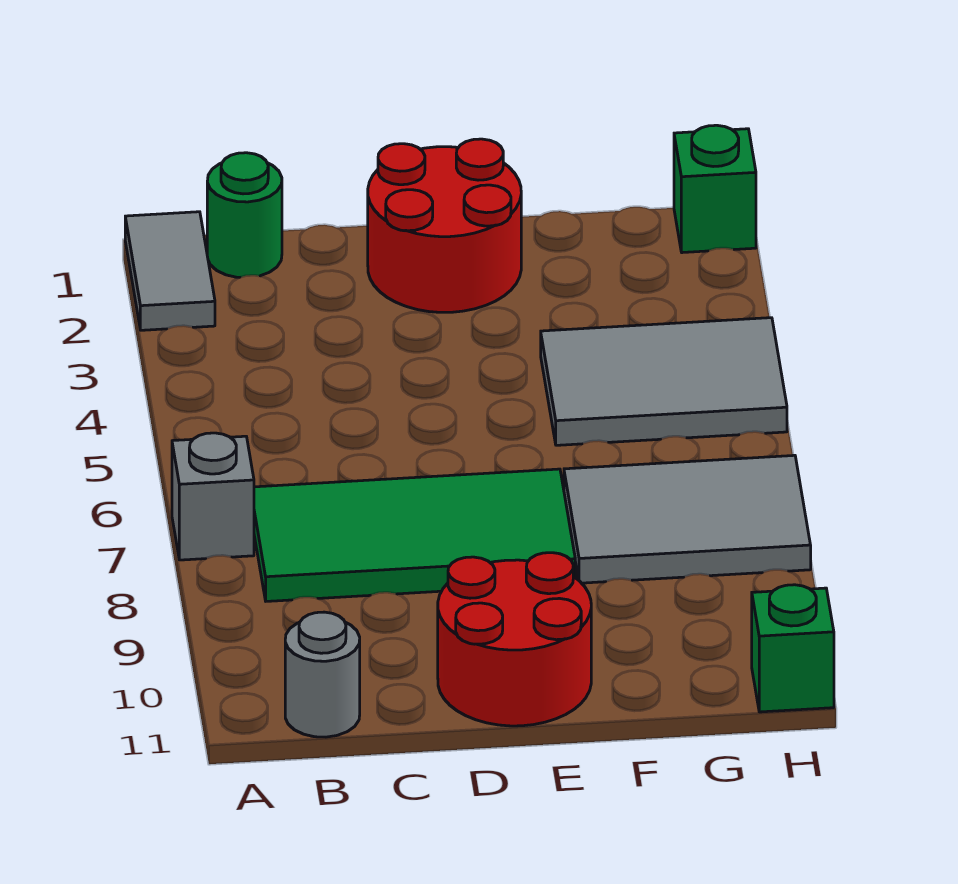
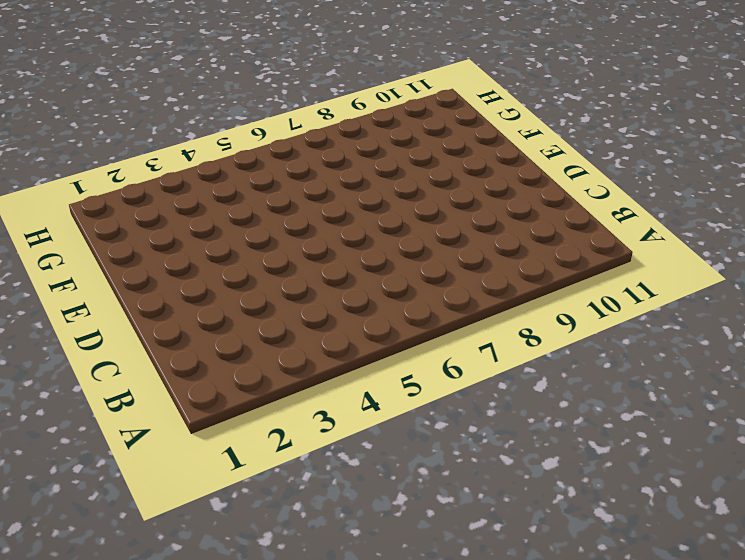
none -> grey 1x2 tile [125,212,215,330]
none -> grey 1x1 brick [172,433,254,560]

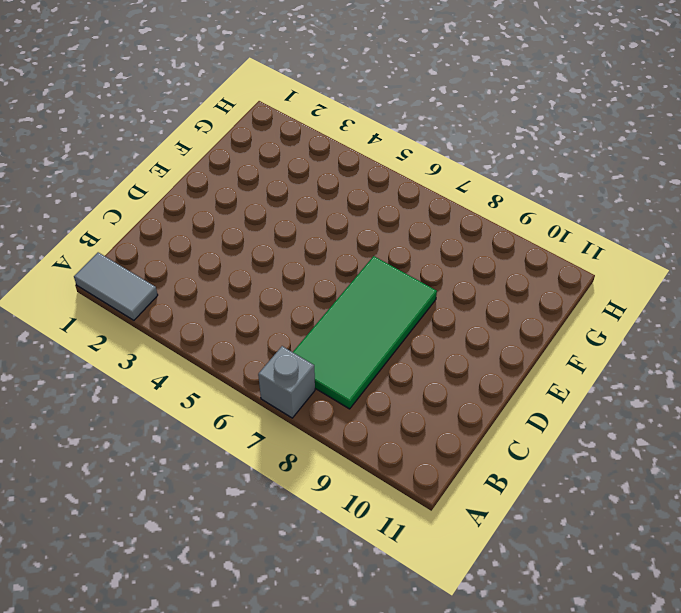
none -> green 1x1 round brick [207,153,282,277]
none -> grey 1x1 round brick [285,612,360,737]

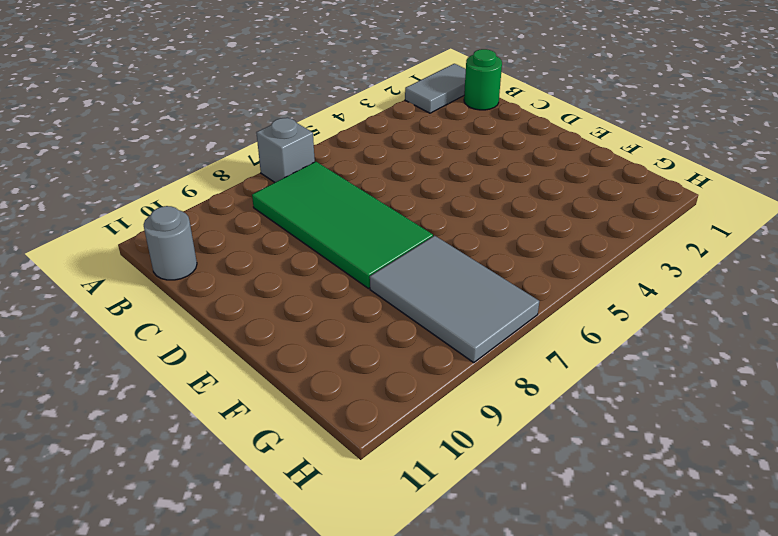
none -> red 2x2 round brick [368,139,521,312]
none -> red 2x2 round brick [438,553,591,726]

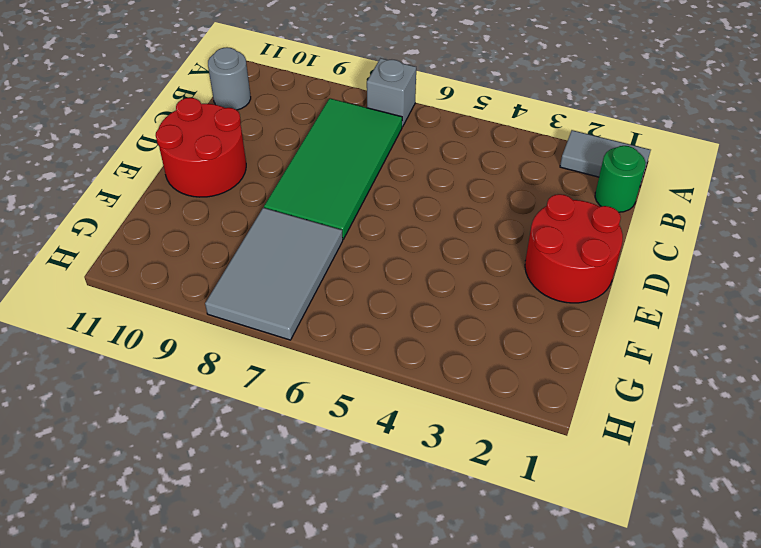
none -> grey 2x3 tile [541,318,787,445]
none -> green 1x1 brick [674,125,756,253]

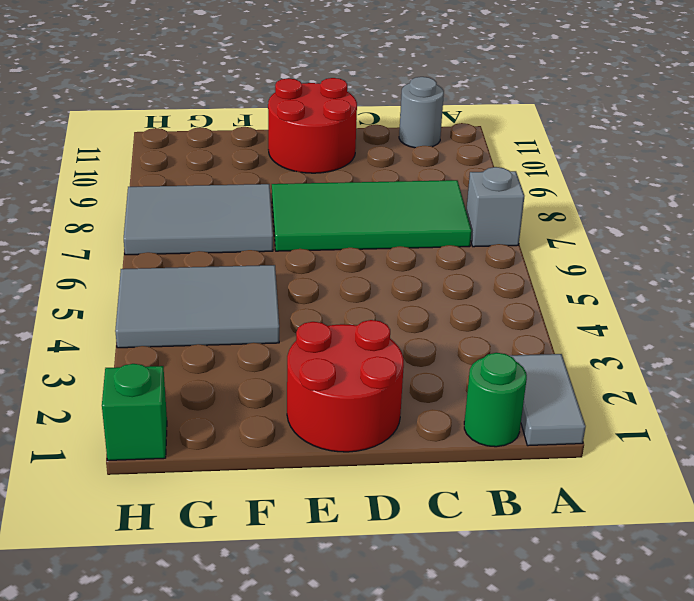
none -> green 1x1 brick [752,585,834,712]

